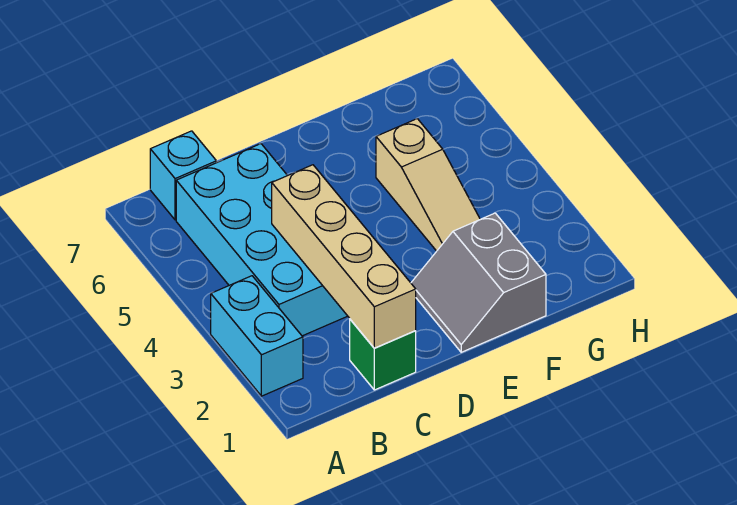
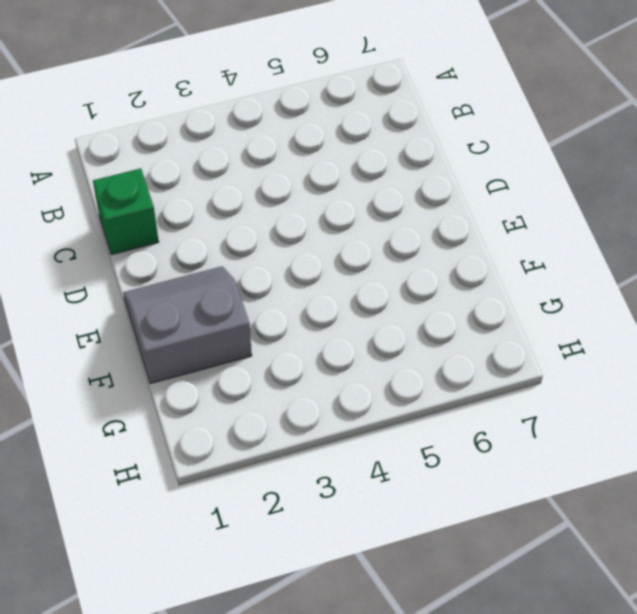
none -> cyan 1x2 brick [211,276,303,396]
none -> cyan 2x4 brick [176,144,347,336]

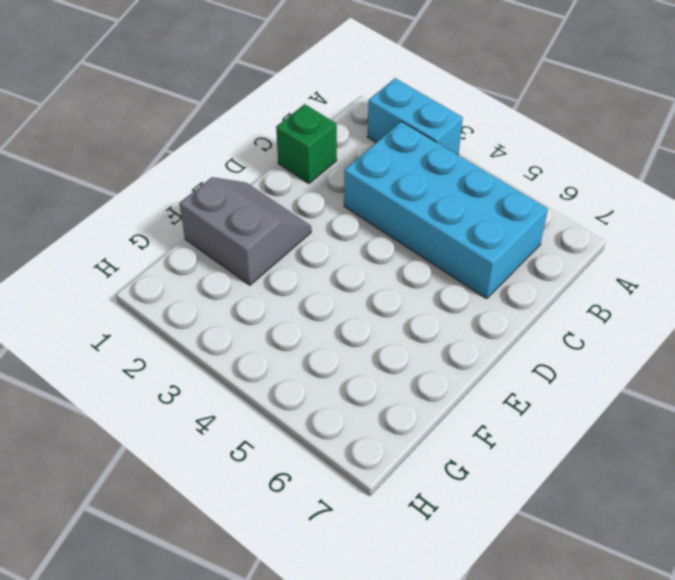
none -> cyan 1x1 brick [150,131,216,220]
none -> tan 1x3 slope [376,119,480,251]

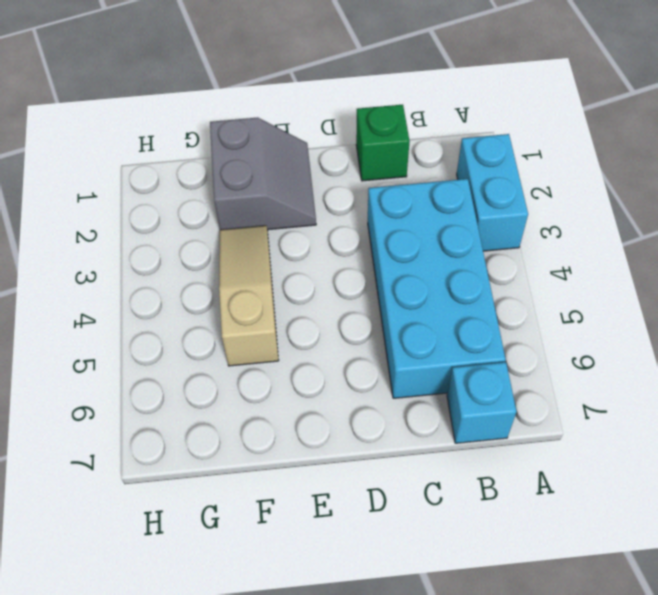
none -> tan 1x4 brick [272,165,416,348]

